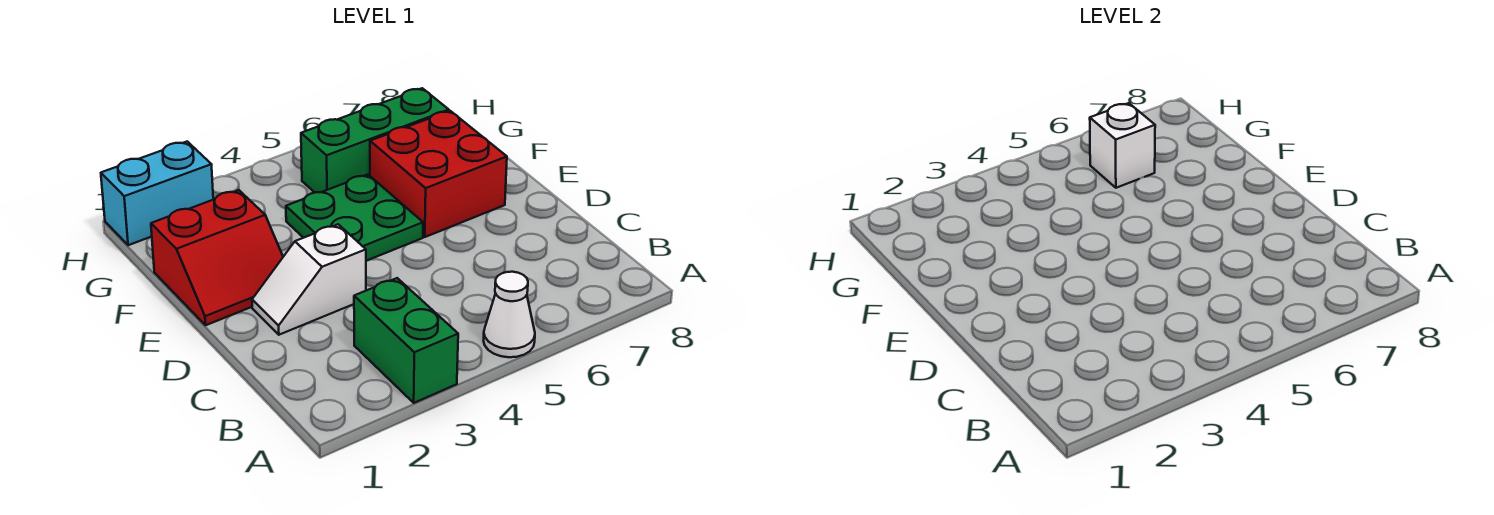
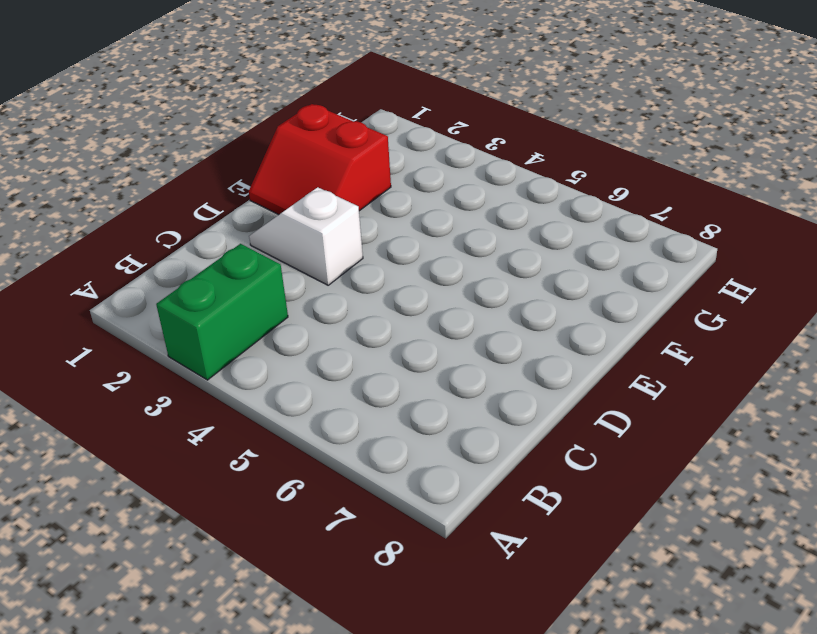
none -> white 1x1 cone [484,272,535,357]
none -> green 2x2 plate [286,175,423,261]

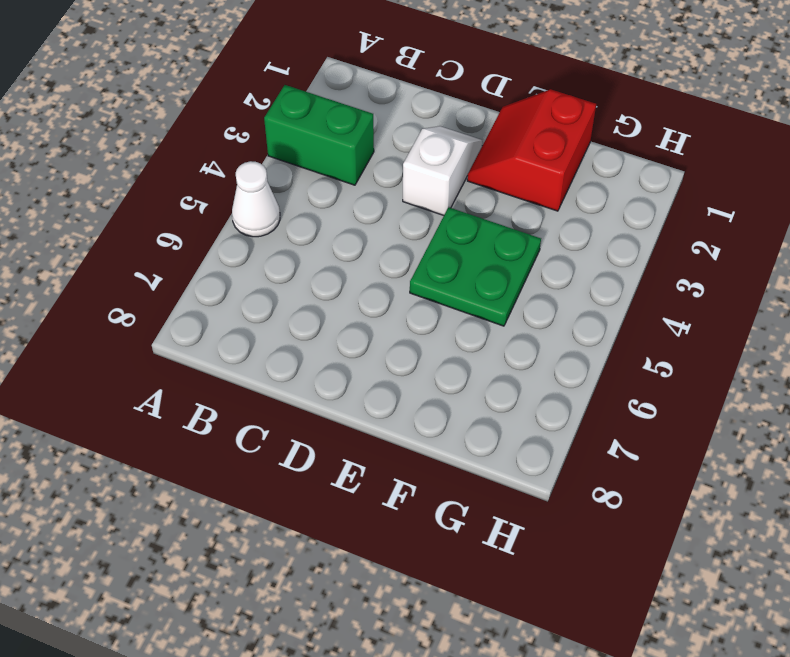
none -> red 2x2 brick [370,111,507,237]
none -> green 1x3 brick [301,88,449,192]

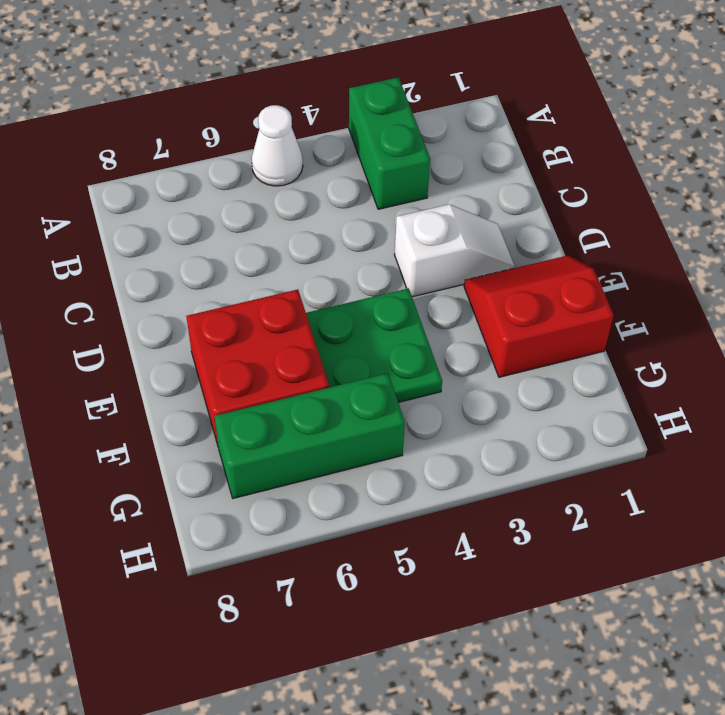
none -> cyan 1x2 brick [101,142,213,245]
none -> white 1x1 brick [1090,103,1155,188]

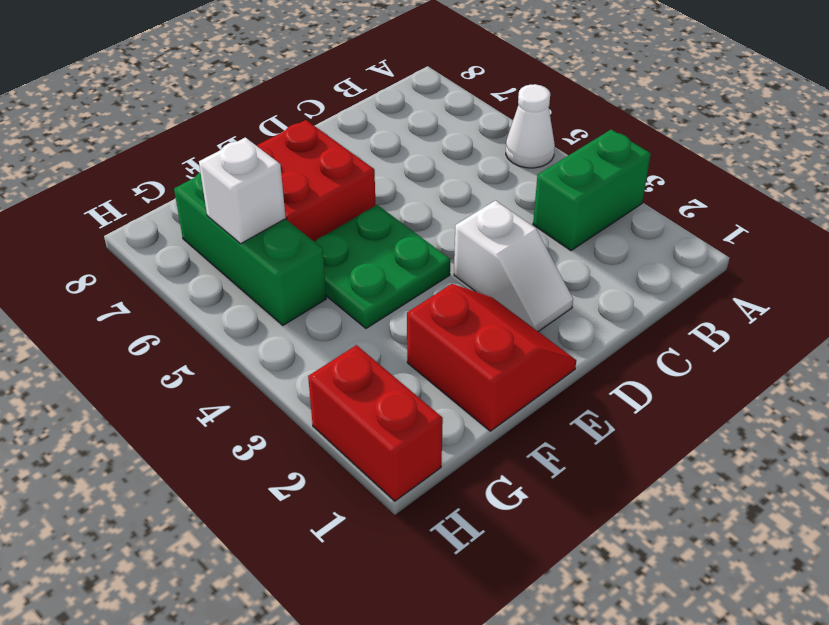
red 1x2 brick [308,345,443,501] -> cyan 1x2 brick [101,142,213,245]

